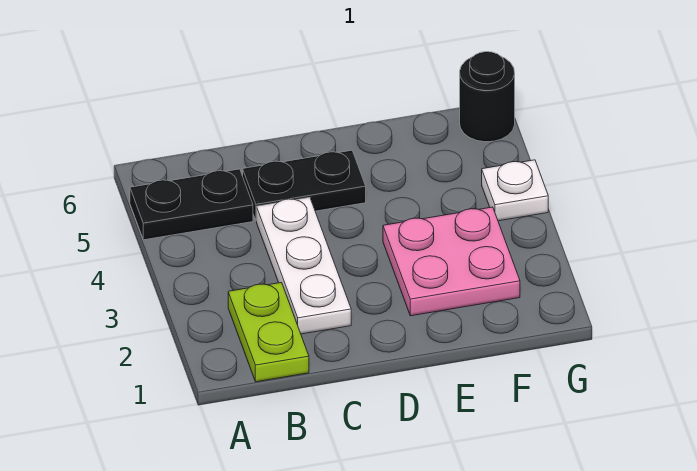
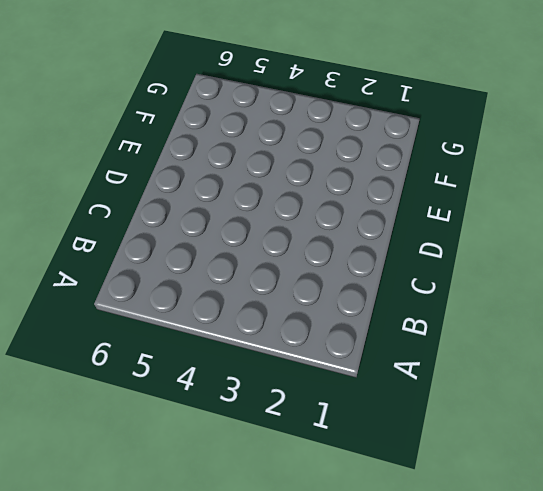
none -> black 1x2 plate [130,169,253,240]
none -> lime 1x2 plate [228,283,309,382]

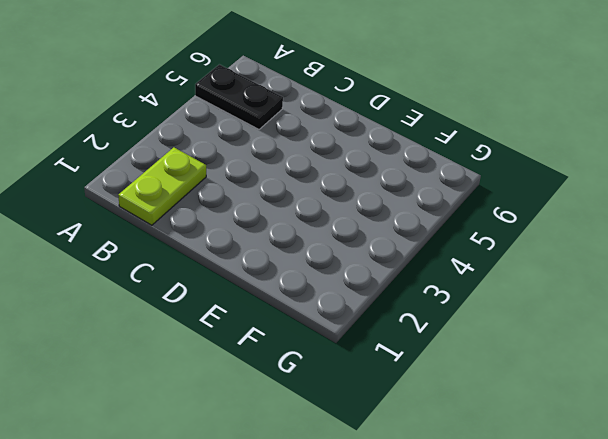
none -> white 1x3 plate [257,197,351,334]
none -> black 1x2 plate [243,150,366,221]

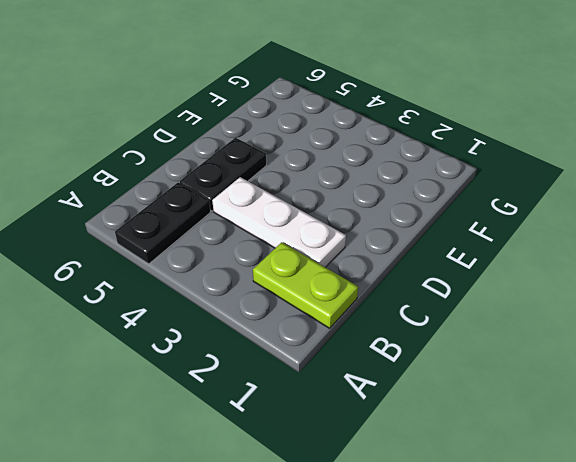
none -> pink 2x2 plate [383,207,520,316]
none -> white 1x1 plate [482,160,548,221]

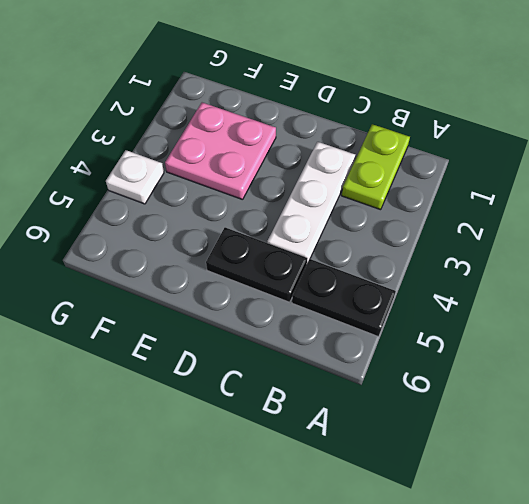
none -> black 1x1 round brick [460,52,515,142]

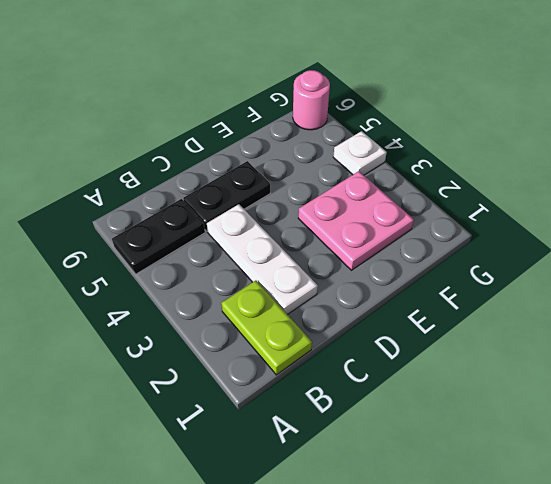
pink 1x1 round brick [293,70,330,130] -> black 1x1 round brick [460,52,515,142]

